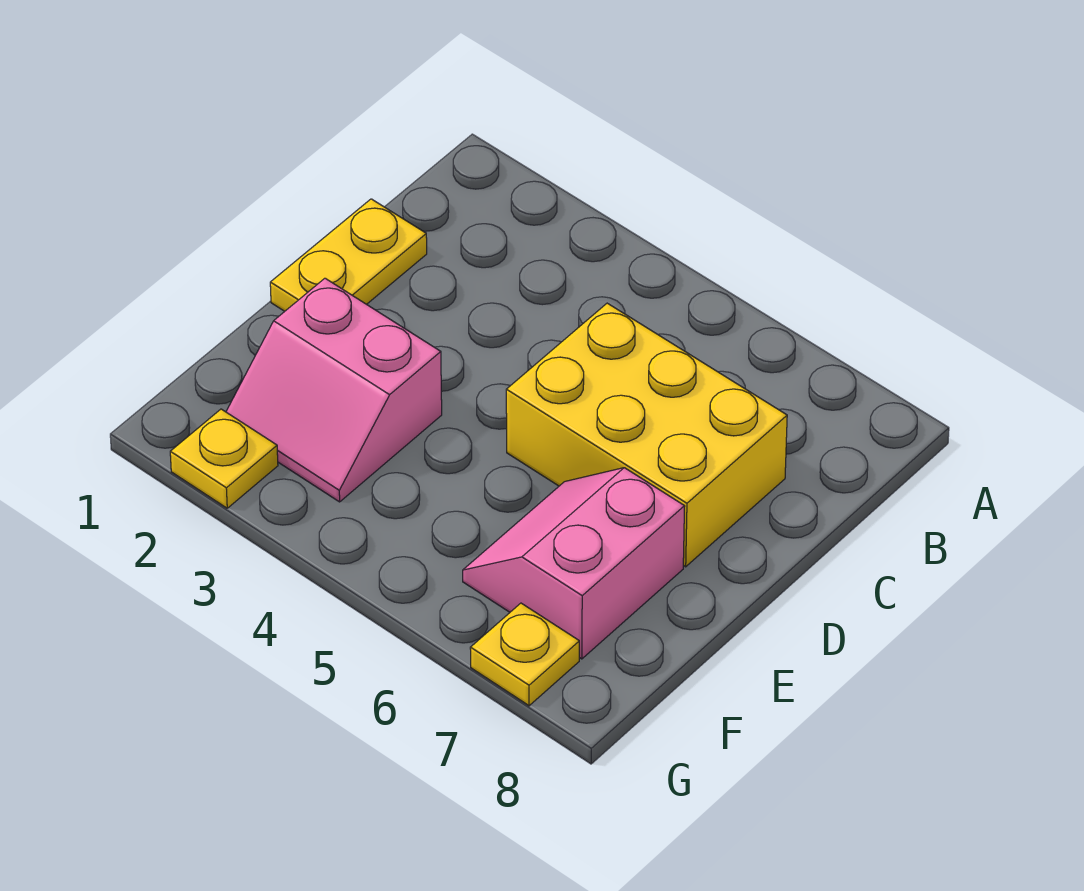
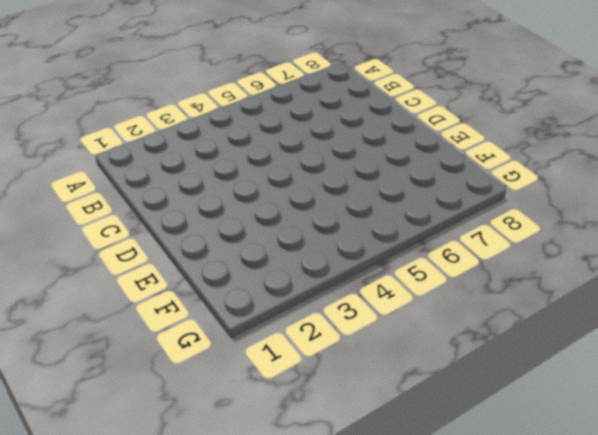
none -> yellow 1x2 plate [270,199,427,311]
none -> yellow 2x3 brick [506,303,787,567]

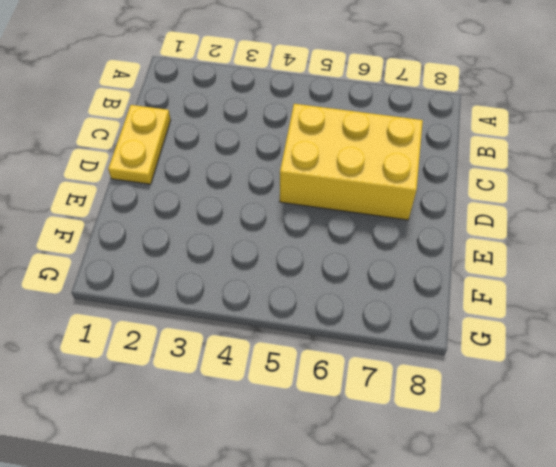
none -> pink 2x2 slope [226,278,442,502]
none -> pink 2x2 slope [463,468,685,659]

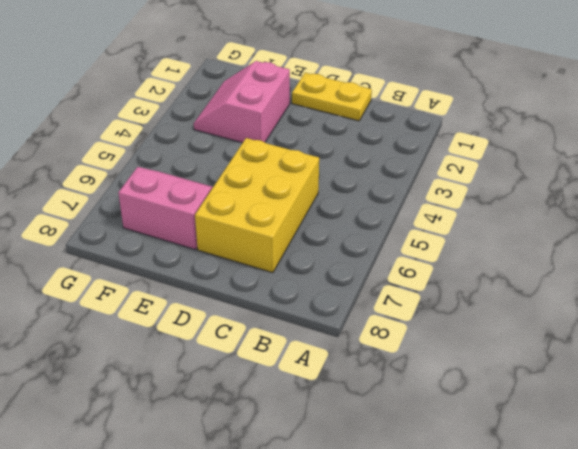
none -> yellow 1x1 plate [170,409,278,508]
none -> yellow 1x1 plate [470,603,579,706]

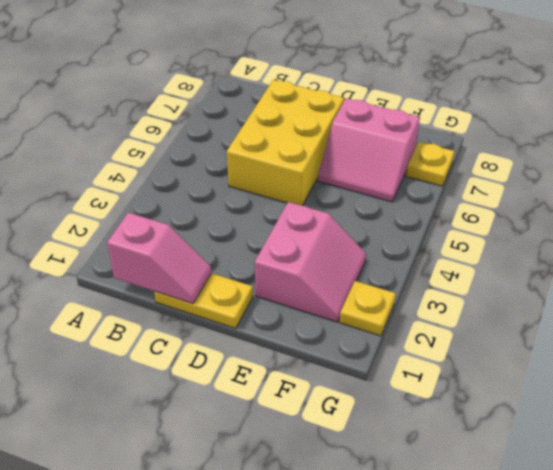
pink 1x2 slope [107,213,211,304] -> none

